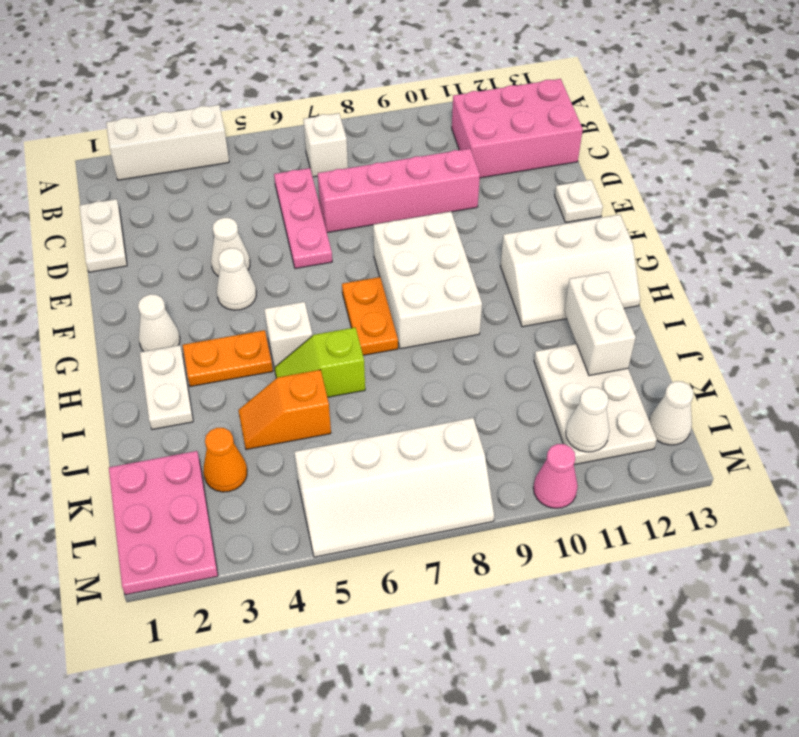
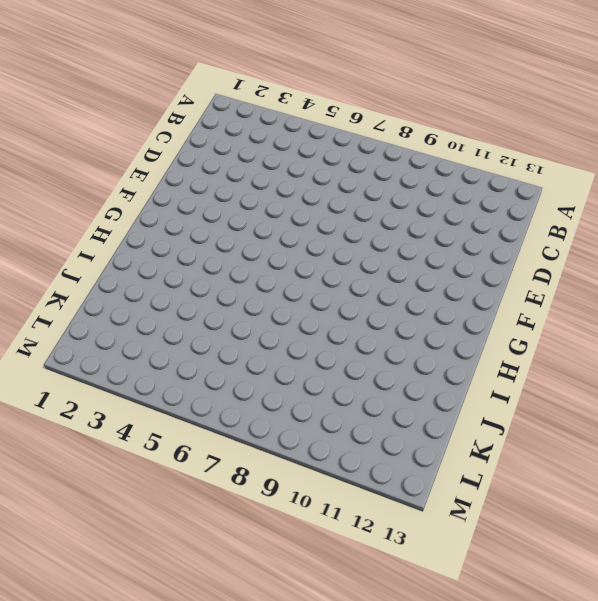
none -> white 1x3 brick [106,105,229,180]
none -> white 1x1 brick [303,113,348,177]
none -> pink 2x3 brick [452,79,583,178]

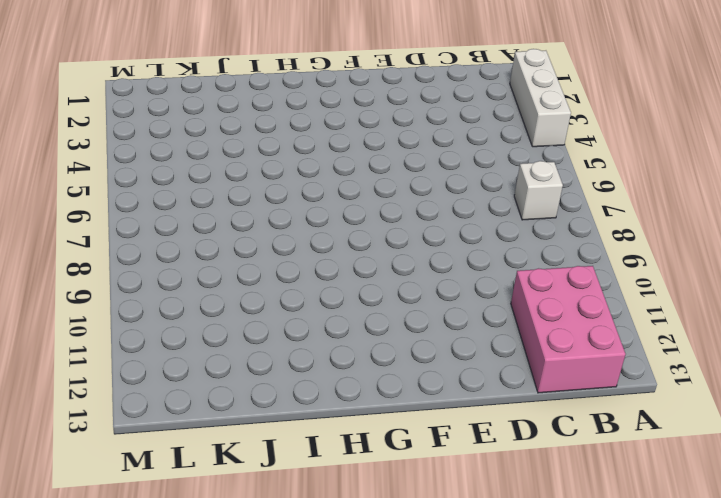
none -> white 1x2 plate [79,199,127,272]
none -> pink 1x3 plate [274,168,332,269]
none -> pink 1x4 brick [318,149,480,233]

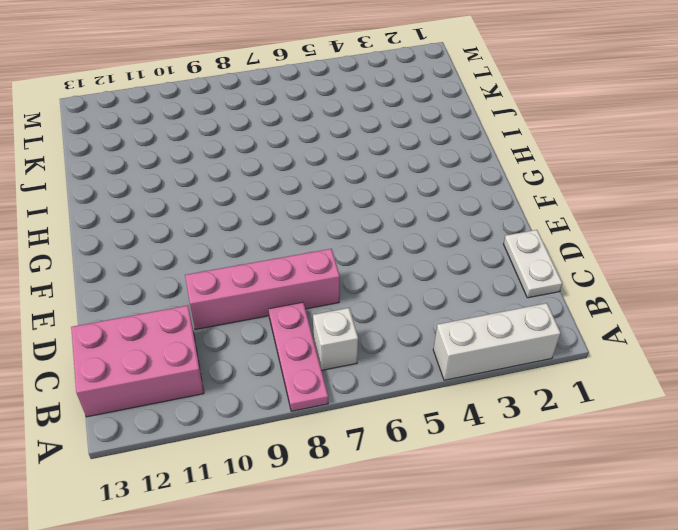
pink 1x3 plate [269,303,328,411] -> pink 1x3 plate moved to [274,168,332,269]
none -> white 1x1 cone [211,218,250,276]
none -> white 1x1 plate [555,180,603,223]
none -> white 1x1 cone [217,248,256,310]

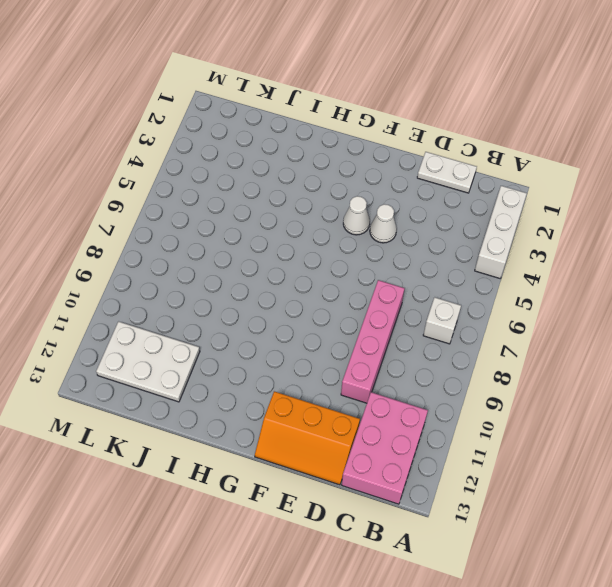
orange 2x3 slope [255,391,360,485] -> white 1x1 plate [555,180,603,223]
none -> pink 1x3 plate [274,168,332,269]
none -> white 2x3 brick [373,212,482,349]
none -> white 1x1 cone [138,294,180,351]

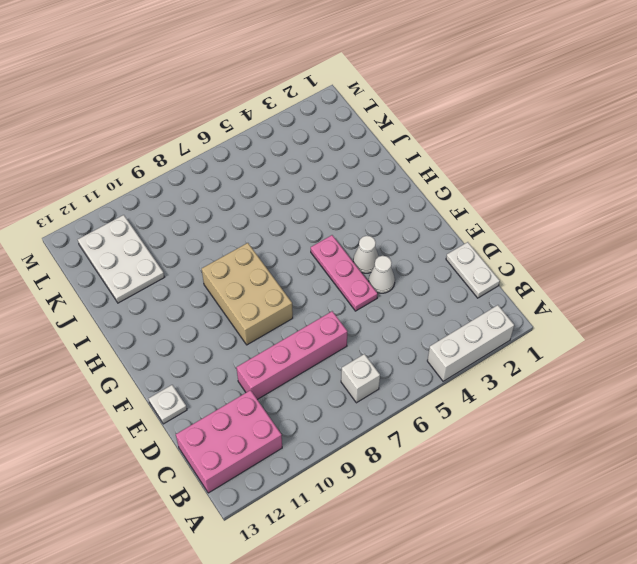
pink 1x3 plate [311,235,378,311] -> pink 1x3 plate moved to [274,168,332,269]
tan 2x3 brick [202,243,293,345] -> white 2x3 brick [373,212,482,349]
none -> white 1x1 cone [138,294,180,351]
none -> orange 1x2 plate [342,277,398,355]
none -> white 2x3 slope [500,215,640,327]

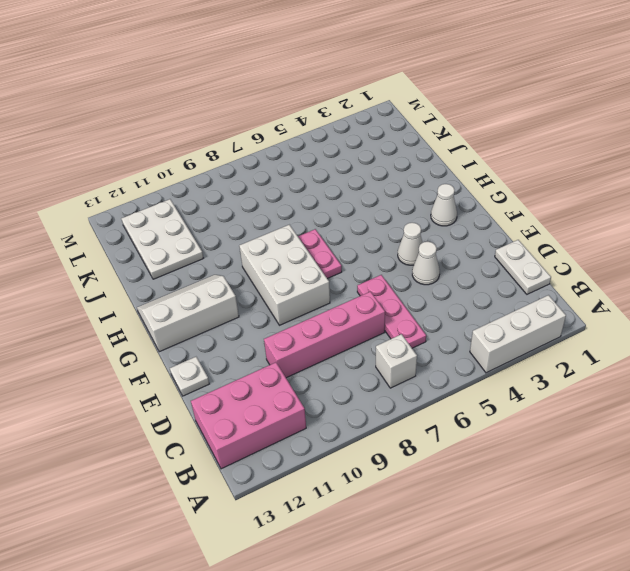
pink 1x2 plate [298,229,342,279] -> orange 1x2 plate [342,277,398,355]
none -> white 1x2 plate [140,345,193,430]
none -> orange 1x2 plate [183,330,273,387]
none -> white 1x1 brick [264,302,312,369]

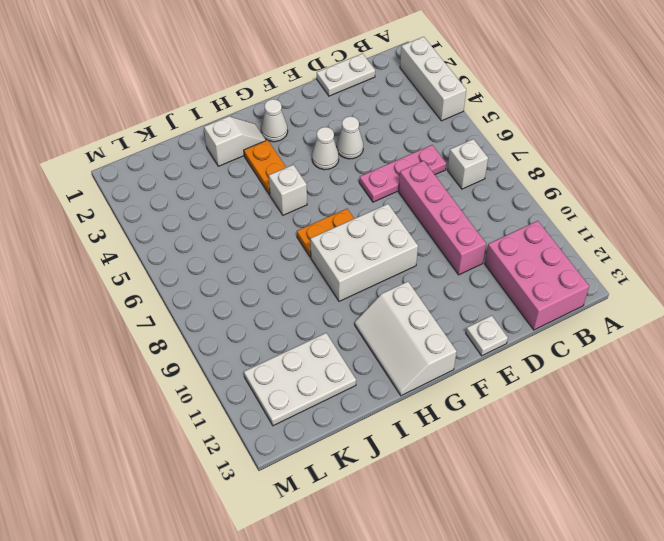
white 1x2 slope [204,116,266,166] -> white 1x2 plate [140,345,193,430]
none -> lime 1x2 slope [275,328,365,397]
none -> orange 1x2 slope [238,370,331,450]
none -> pink 2x3 plate [109,451,218,595]

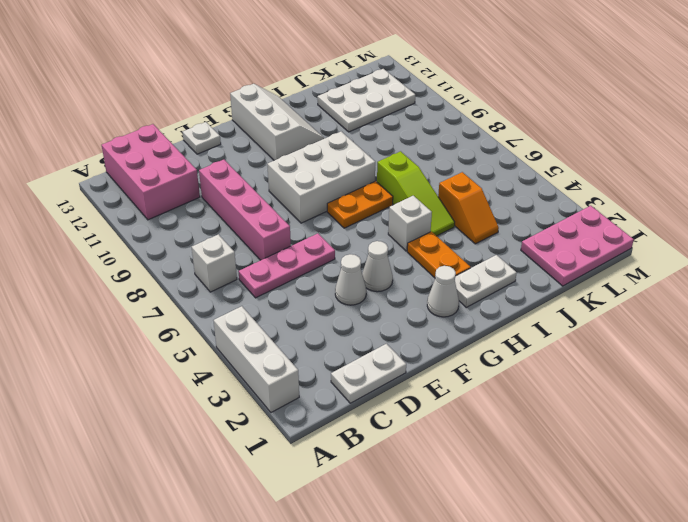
lime 1x3 slope [377,151,455,236] -> lime 1x2 slope [275,328,365,397]
none -> orange 1x1 cone [203,428,247,492]
none -> white 2x4 slope [294,418,494,557]
none -> white 1x1 cone [649,381,693,445]

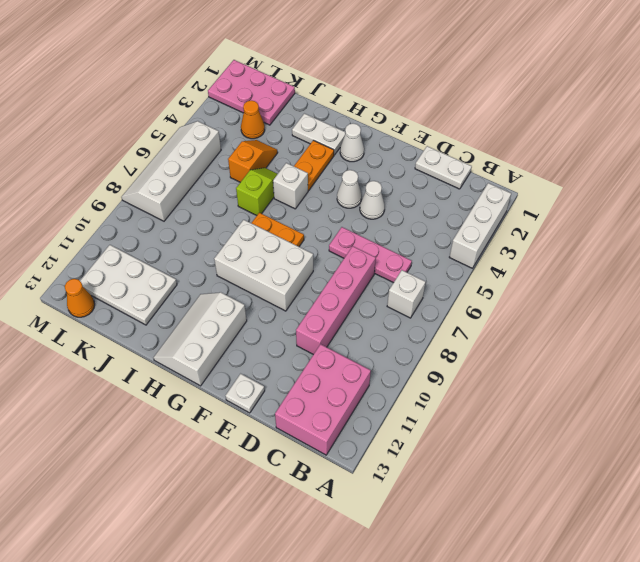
orange 1x1 cone [65,279,95,317] -> white 1x1 cone [649,381,693,445]
none -> pink 1x1 cone [533,444,578,508]
none -> white 1x2 brick [564,272,636,376]
none -> white 1x1 cone [566,387,610,452]

